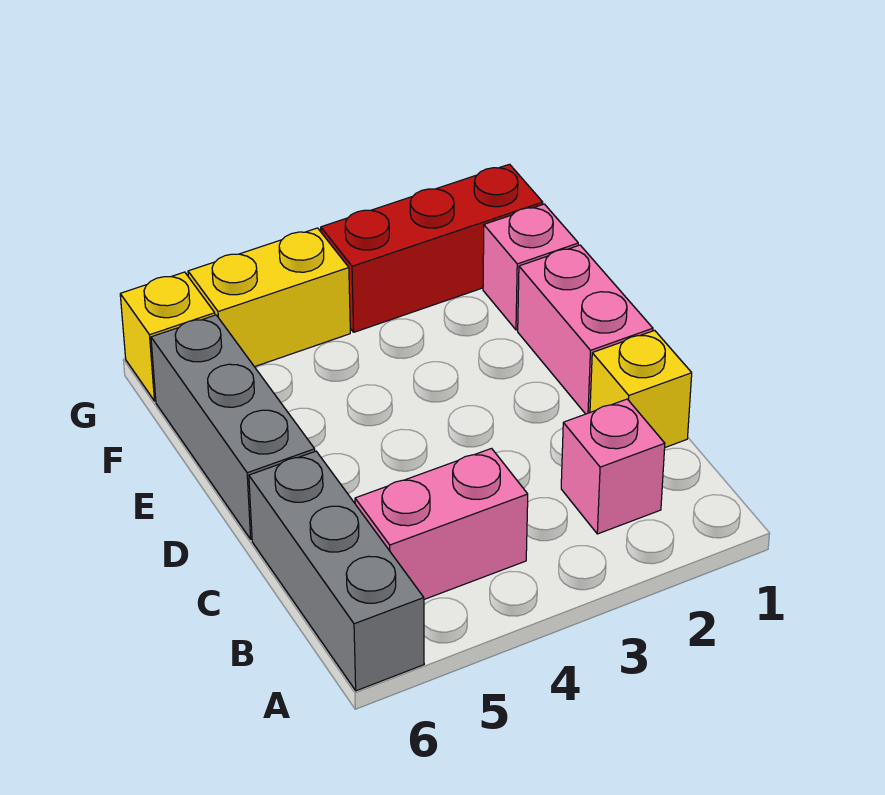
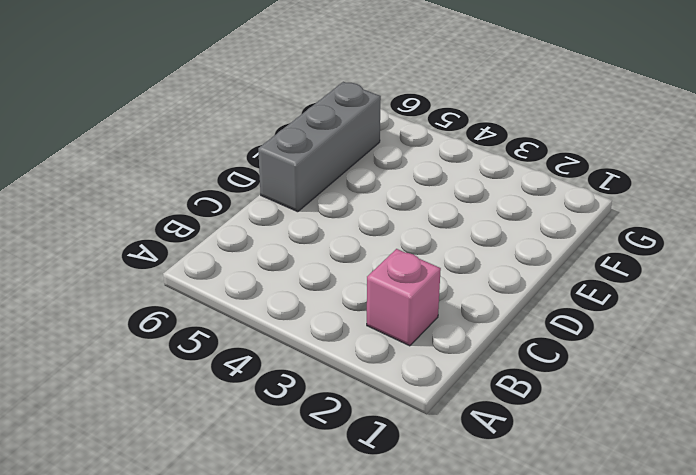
none -> grey 1x3 brick [249,451,424,691]
none -> pink 1x2 brick [355,448,528,599]

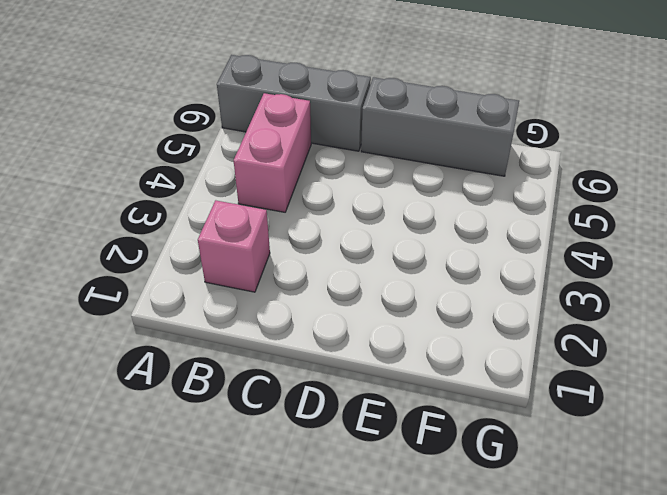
none -> yellow 1x1 brick [590,330,692,447]
none -> pink 1x2 brick [518,245,653,414]

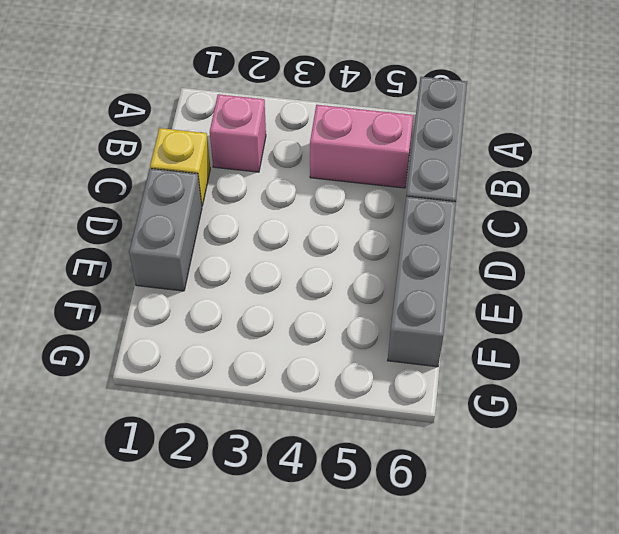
grey 1x2 brick [129,169,202,291] -> pink 1x2 brick [518,245,653,414]
none -> pink 1x1 brick [483,204,578,330]
none -> red 1x3 brick [321,164,543,332]

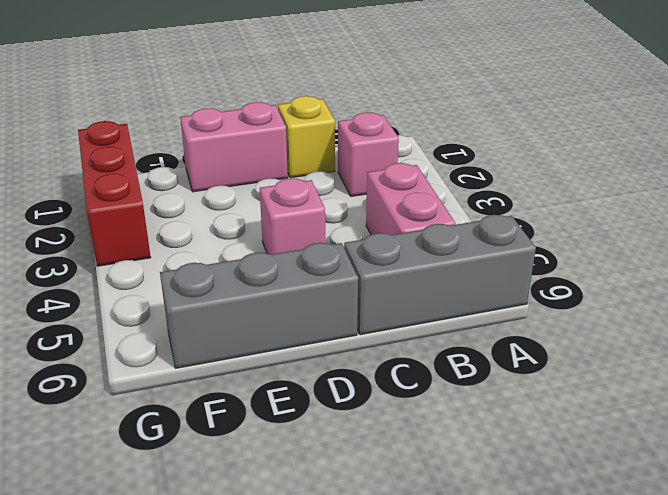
pink 1x1 brick [260,179,325,254] -> pink 1x1 brick moved to [483,204,578,330]
none -> yellow 1x2 brick [188,228,350,367]
none -> yellow 1x1 brick [120,272,215,401]

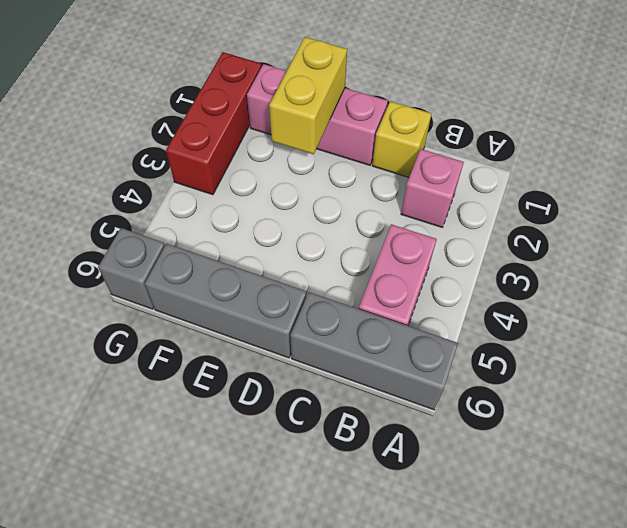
yellow 1x2 brick [269,37,347,154] -> yellow 1x2 brick moved to [188,228,350,367]
grey 1x1 brick [98,228,165,309] -> yellow 1x1 brick [120,272,215,401]

